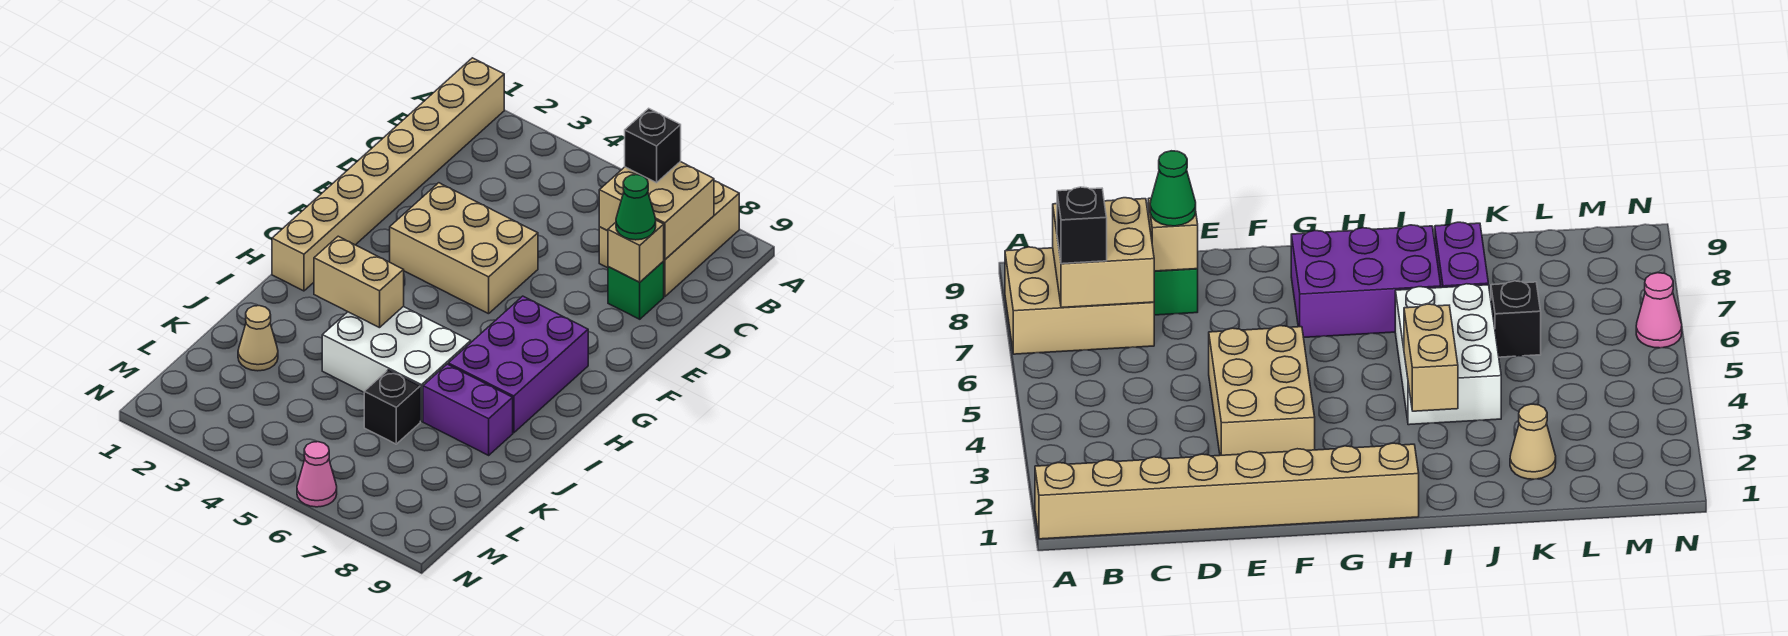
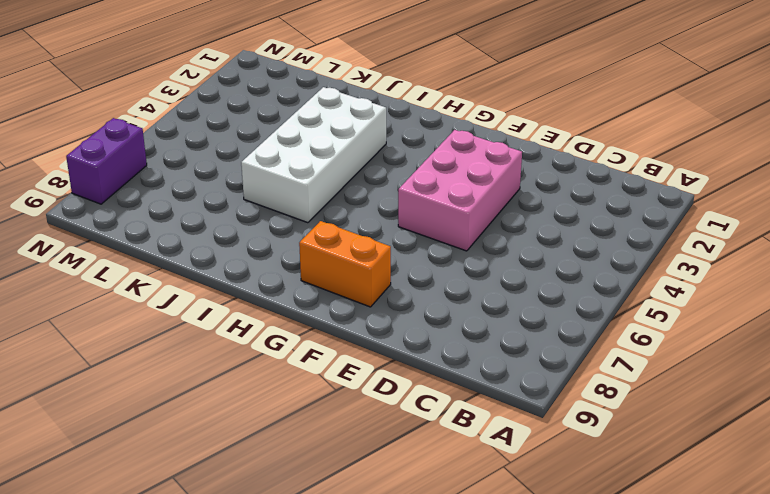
pink 2x3 brick [398,130,522,251] -> tan 2x3 brick [390,183,538,314]
orange 1x2 brick [299,221,391,307] -> purple 2x3 brick [448,296,588,433]
white 2x4 brick [241,87,386,223] -> white 2x3 brick [322,307,471,421]
purple 1x2 brick [66,118,147,204] -> purple 1x2 brick moved to [423,364,513,455]
none -> tan 1x8 brick [272,58,504,291]
none -> tan 2x3 brick [599,181,739,297]
none -> green 1x1 brick [608,261,664,319]

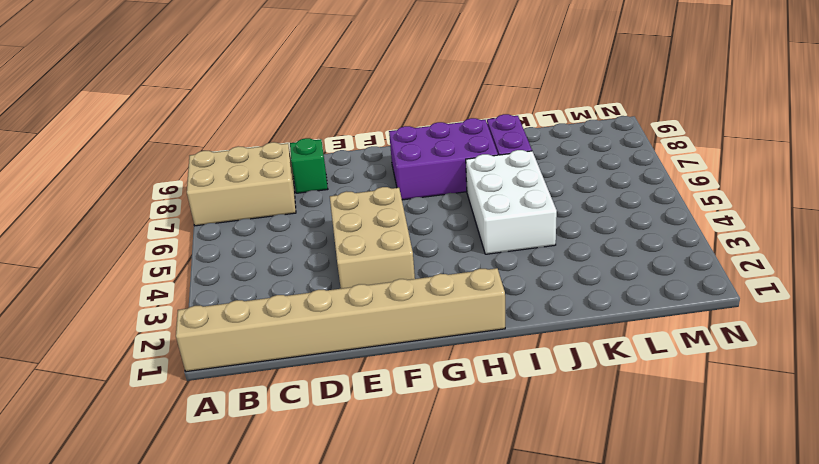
none -> tan 1x1 cone [238,306,278,371]
none -> black 1x1 brick [364,370,420,444]
none -> pink 1x1 cone [297,442,337,507]

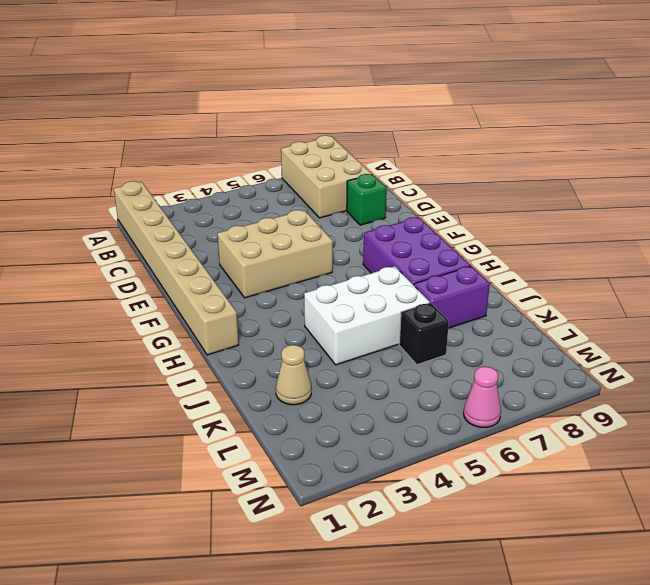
none -> tan 2x2 brick [599,162,714,259]
none -> tan 1x1 brick [608,220,664,282]
none -> tan 1x2 brick [314,236,404,328]

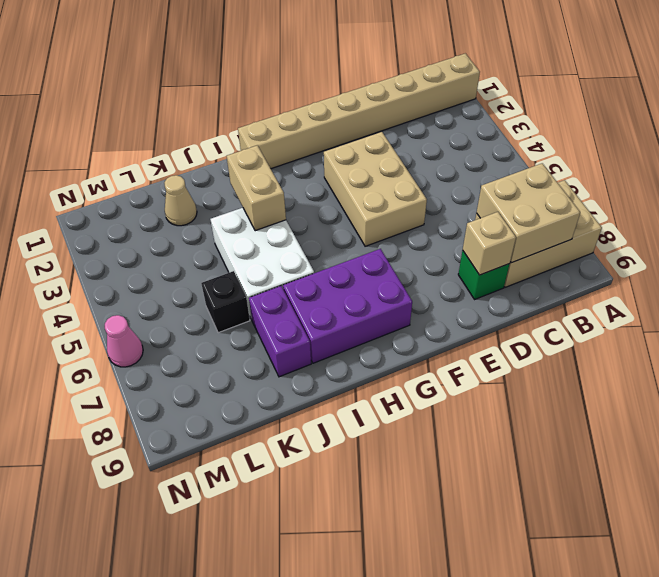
none -> black 1x1 brick [625,108,681,183]
none -> green 1x1 cone [616,175,656,240]

